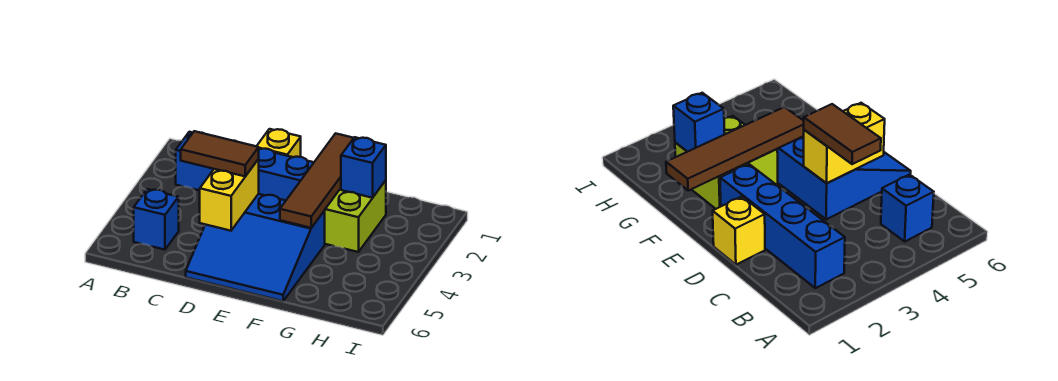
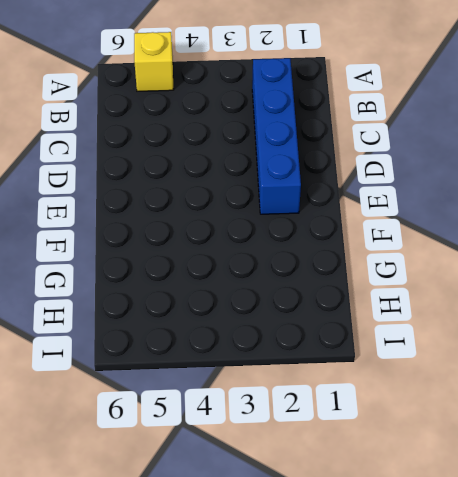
yellow 1x1 brick [134,32,174,91] -> yellow 1x1 brick moved to [257,129,301,157]
none -> blue 1x1 brick [134,189,179,250]
none -> blue 3x3 slope [186,194,325,301]

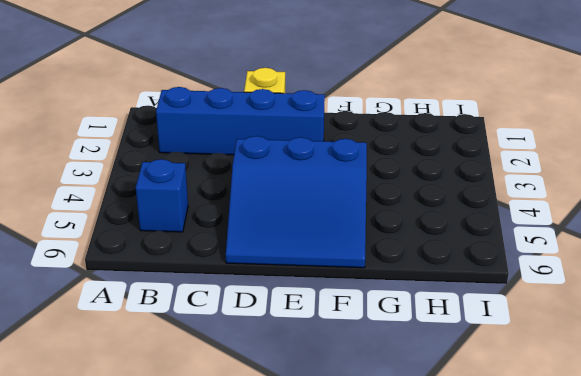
none -> lime 2x2 brick [325,180,386,252]
none -> yellow 1x2 brick [200,159,259,231]

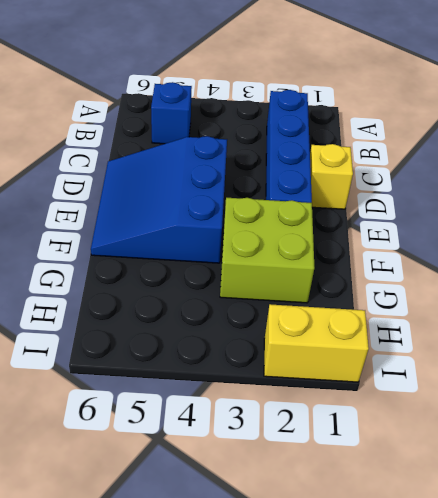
yellow 1x2 brick [264,304,369,382] -> yellow 1x2 brick moved to [200,159,259,231]
none -> brown 1x4 tile [280,133,353,228]
none -> blue 1x1 brick [341,137,386,198]

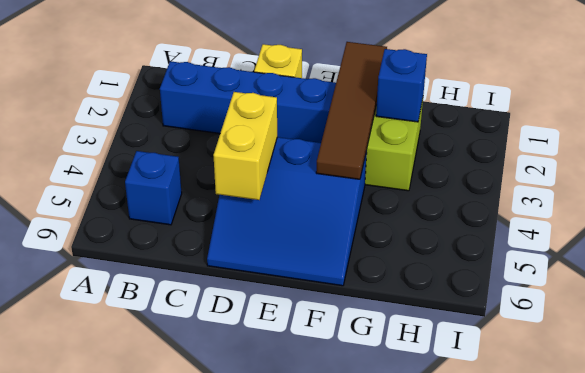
none -> brown 1x2 tile [181,131,259,176]

